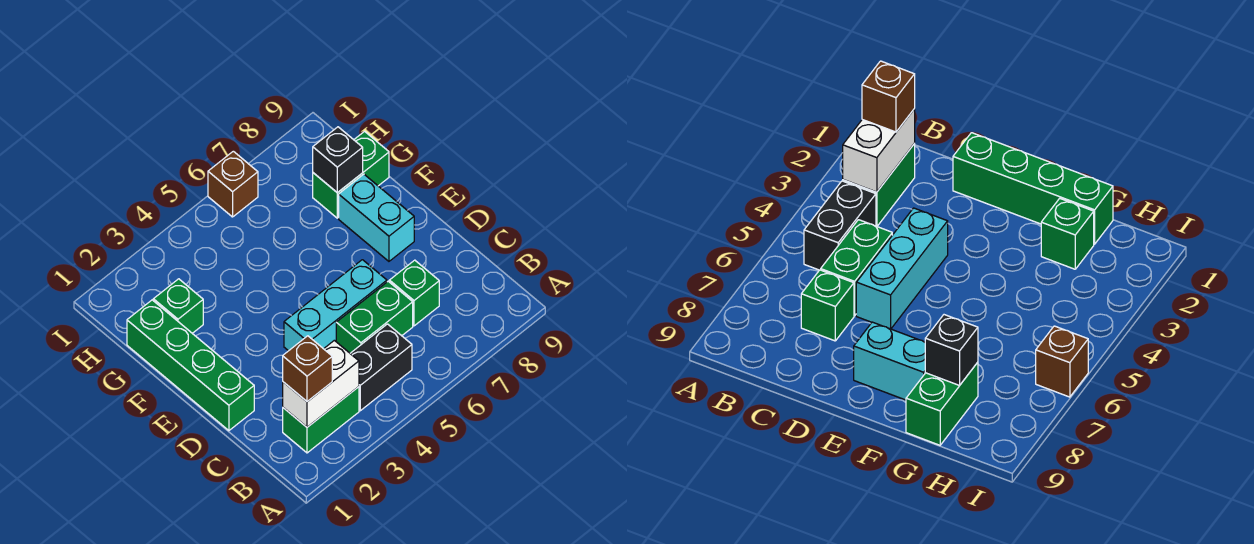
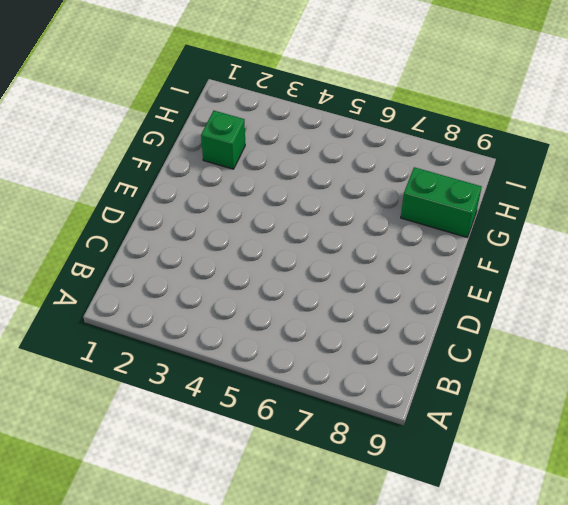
none -> green 1x2 brick [283,387,359,453]
none -> black 1x2 brick [350,324,412,411]
none -> green 1x2 brick [336,281,413,353]

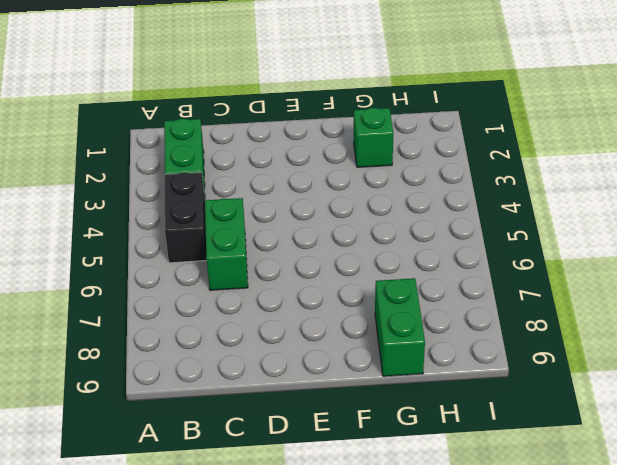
none -> green 1x1 brick [389,260,439,326]
none -> green 1x4 brick [127,300,254,431]
none -> cyan 1x3 brick [284,260,387,351]

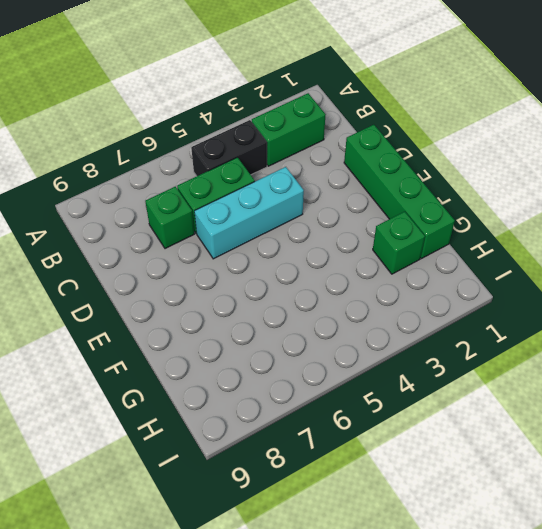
none -> cyan 1x2 brick [339,174,414,261]
none -> green 1x2 brick [313,131,389,218]
none -> brown 1x1 brick [208,151,258,217]

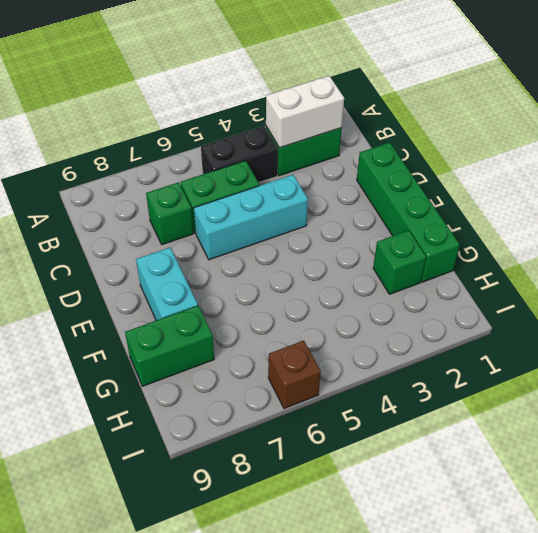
none -> black 1x1 brick [313,127,363,193]
none -> brown 1x1 brick [283,336,332,402]

